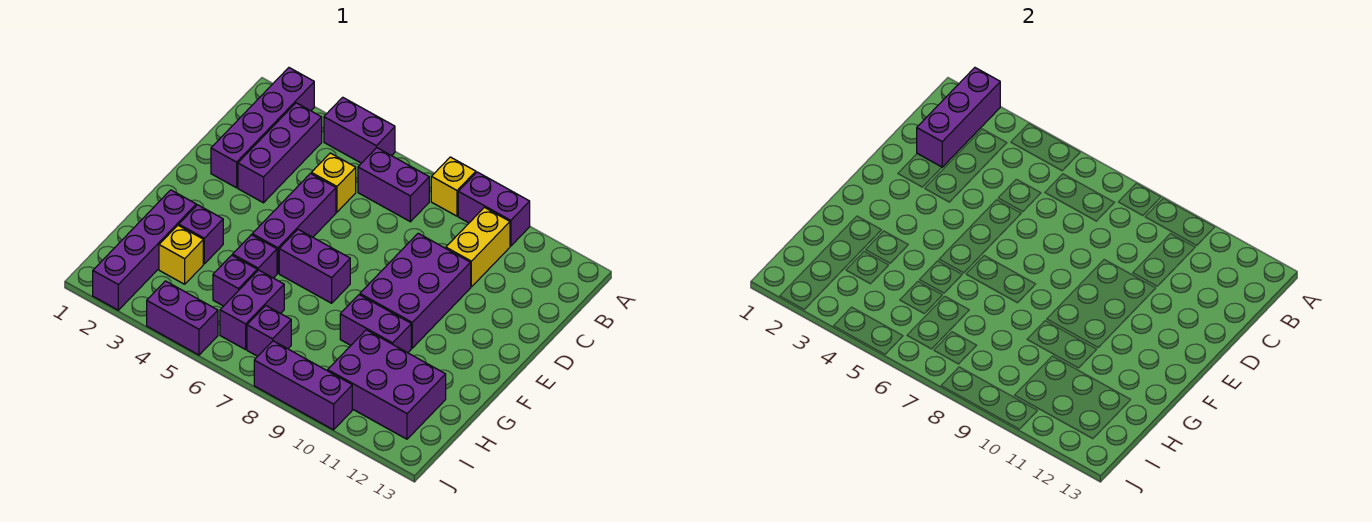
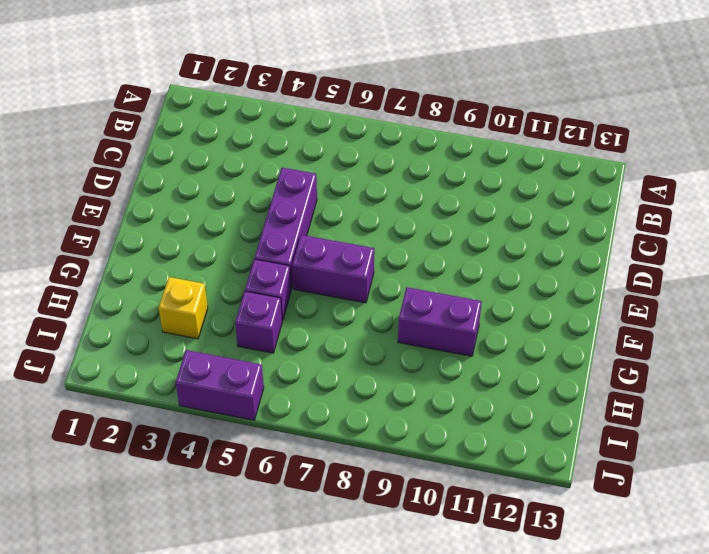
none -> purple 1x4 brick [211,68,314,188]
none -> purple 1x2 brick [324,97,395,163]
none -> yellow 1x1 brick [431,157,476,216]

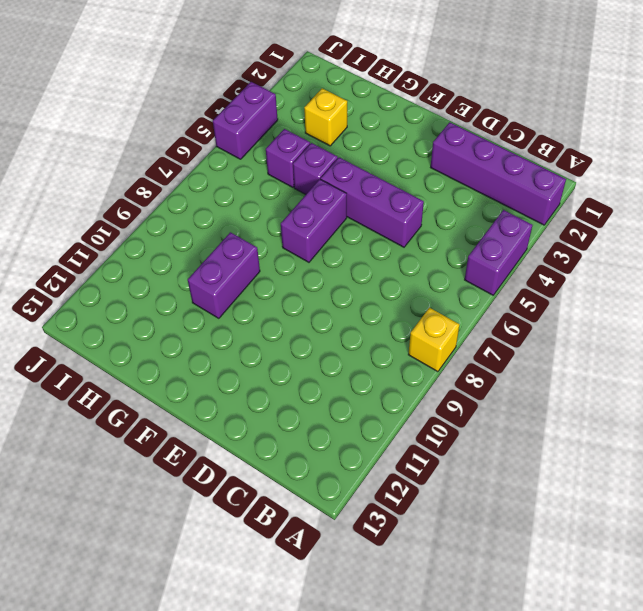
none -> purple 1x2 brick [458,172,530,246]
none -> purple 1x3 brick [238,103,322,203]
none -> purple 1x2 brick [358,148,429,222]

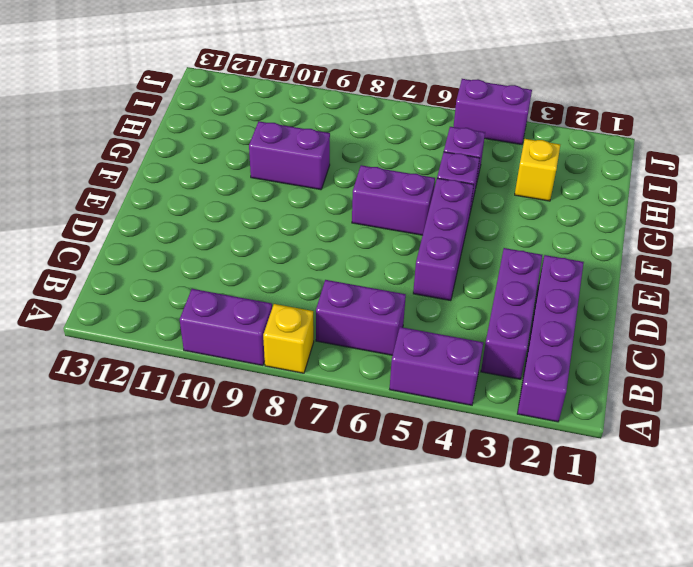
none -> yellow 1x2 brick [446,207,510,287]
none -> yellow 1x1 brick [311,153,356,212]
none -> purple 2x3 brick [360,233,471,348]

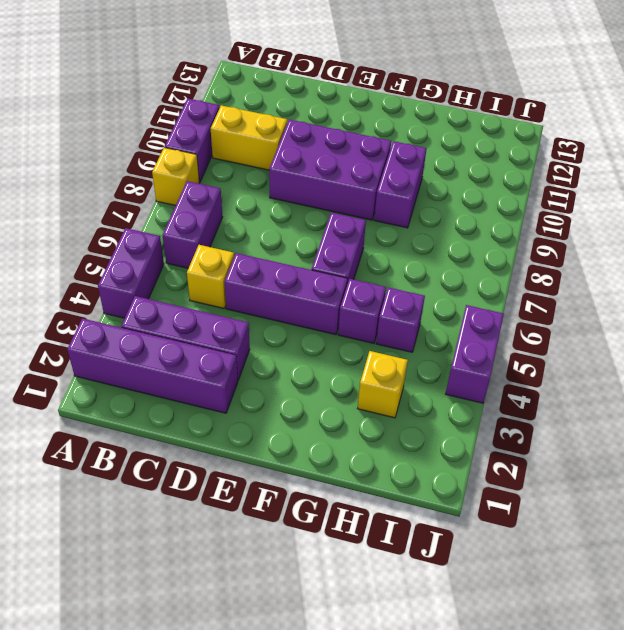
none -> purple 1x4 brick [93,190,196,310]
none -> purple 1x1 brick [179,205,223,264]
none -> purple 1x2 brick [220,270,284,350]

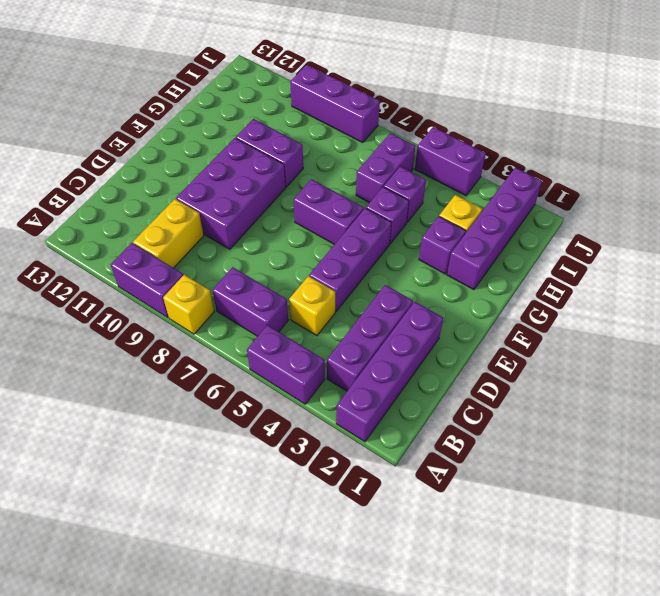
none -> purple 2x3 brick [328,330,446,439]
none -> purple 1x1 brick [247,306,291,356]
none -> purple 1x3 brick [917,68,1000,167]

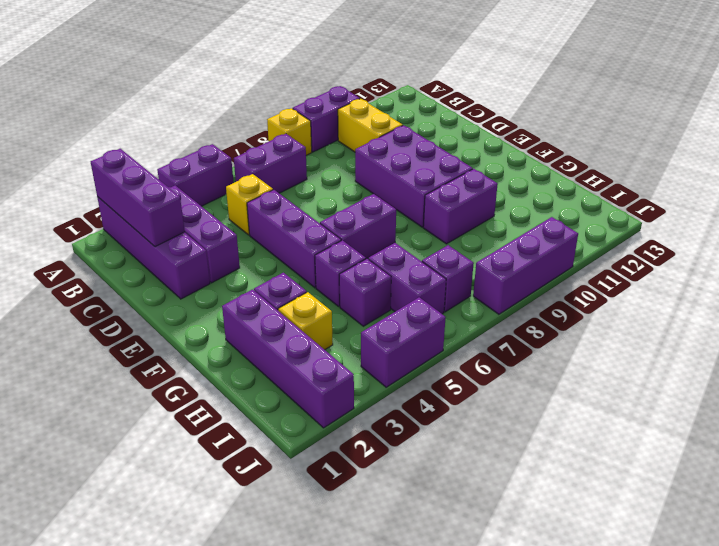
none -> purple 2x3 brick [328,330,446,439]

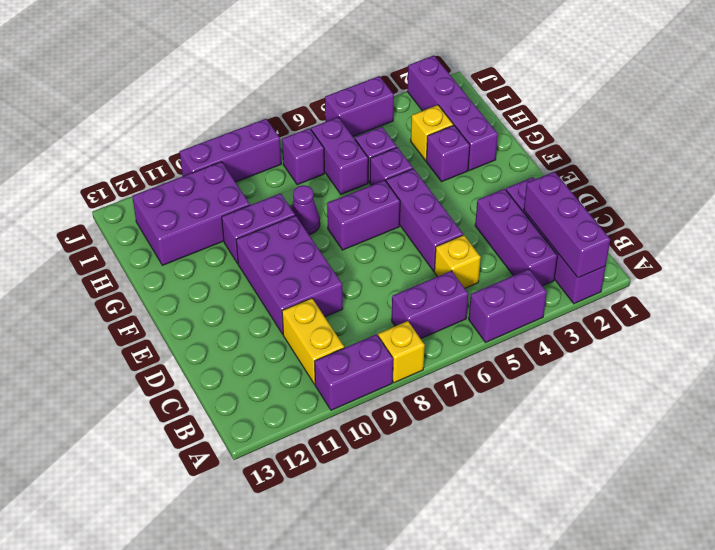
purple 1x1 cone [291,185,320,235] -> none

